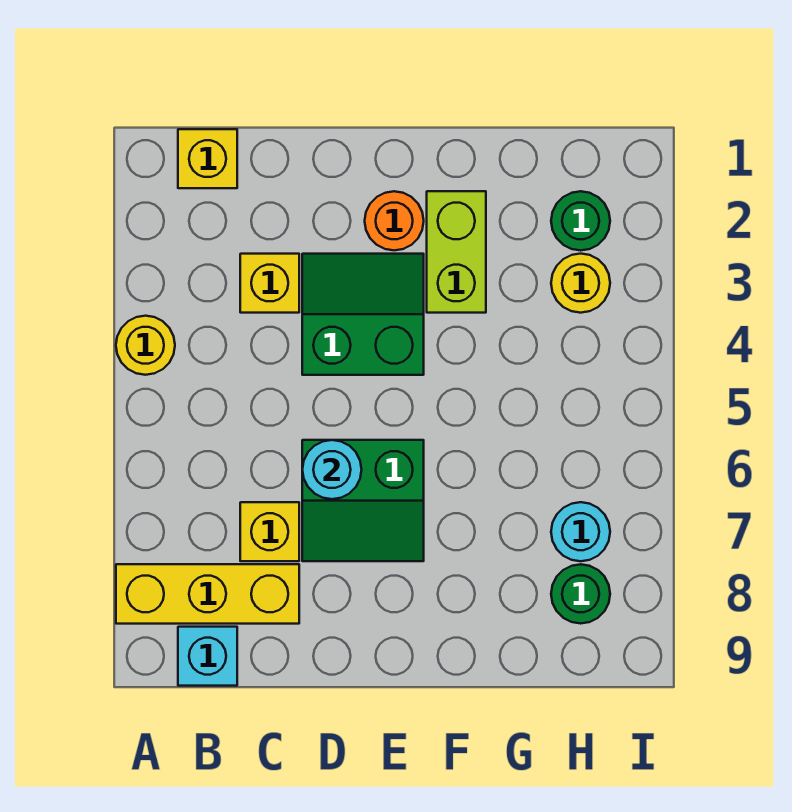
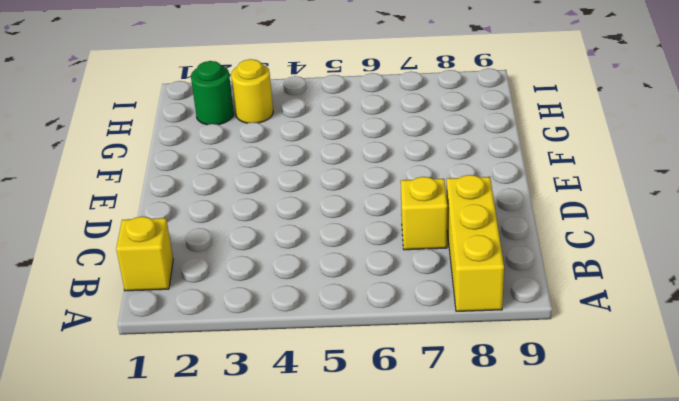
none -> yellow 1x1 round brick [116,316,175,375]
none -> cyan 1x1 brick [178,627,237,686]
none -> yellow 1x1 brick [240,254,299,313]

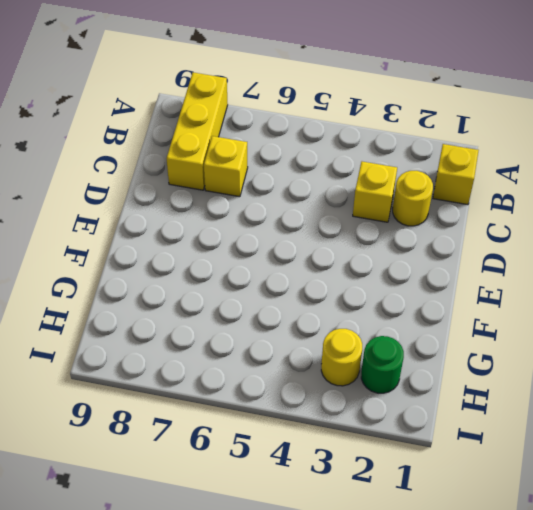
yellow 1x1 round brick [393,171,433,226] -> yellow 1x1 round brick moved to [116,316,175,375]
none -> cyan 1x1 brick [178,627,237,686]
none -> green 2x2 slope [302,254,424,375]
none -> green 2x2 slope [302,440,424,561]

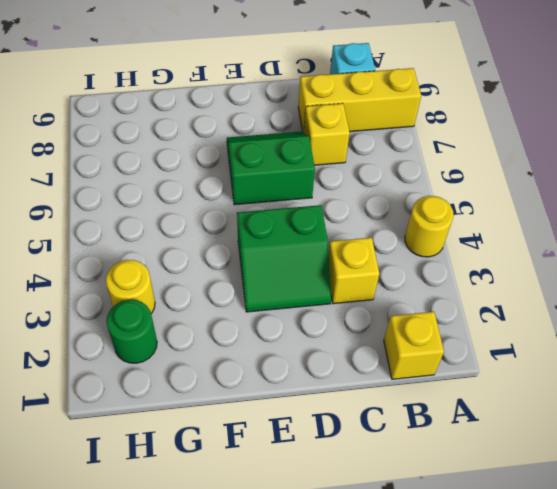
none -> orange 1x1 round brick [365,191,424,250]
none -> lime 1x2 brick [427,191,486,313]
none -> cyan 1x1 round brick [551,502,610,561]

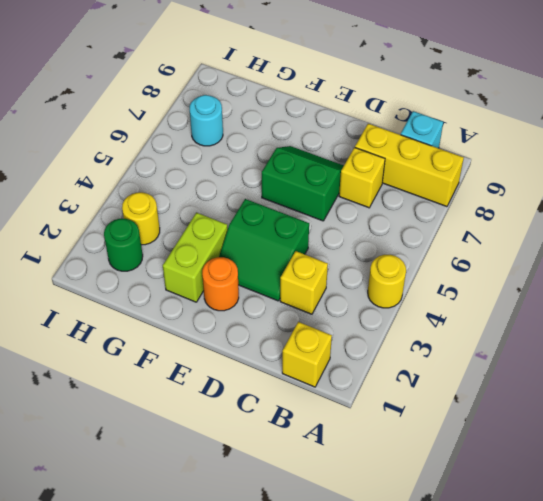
none -> green 1x1 round brick [551,564,610,624]
none -> cyan 1x1 round brick [302,440,362,499]

